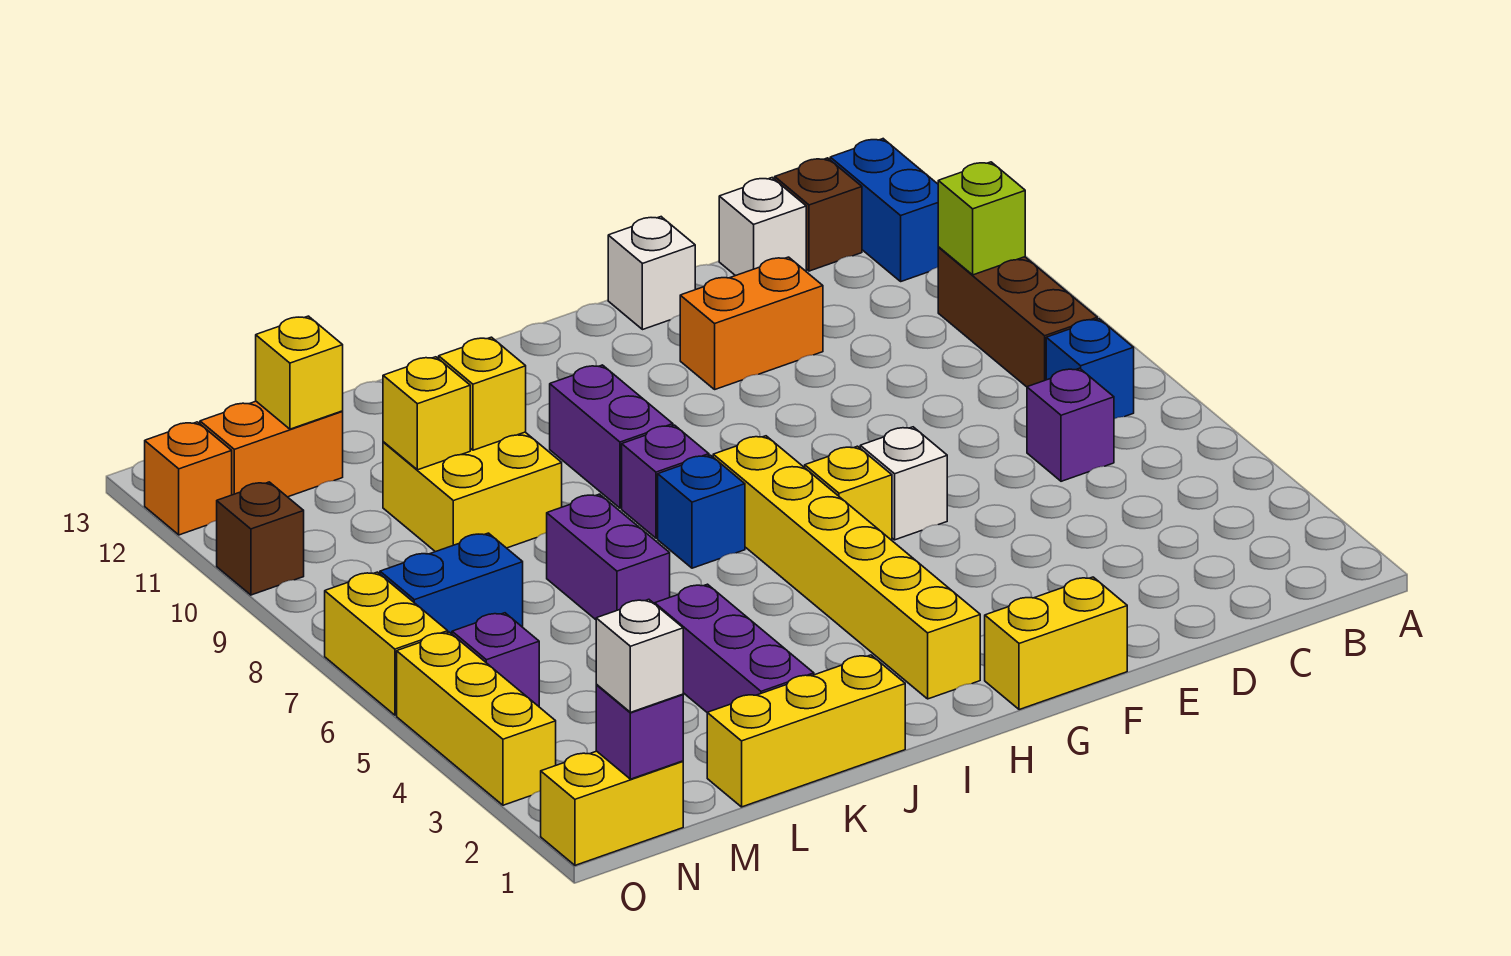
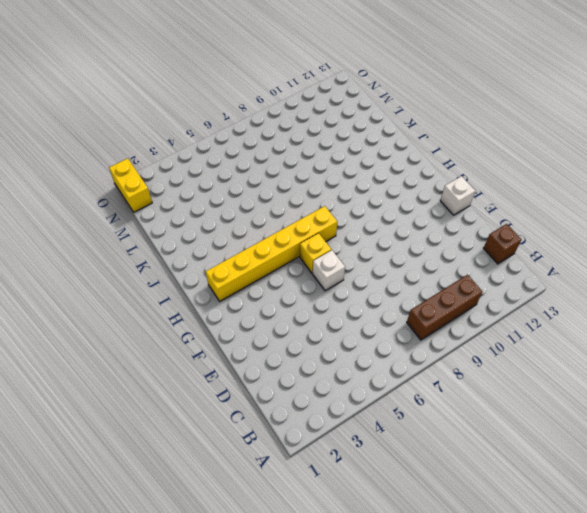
none -> blue 1x1 brick [1046,319,1134,419]
none -> blue 1x2 brick [830,139,938,281]
none -> purple 1x1 brick [1027,368,1114,481]
none -> white 1x1 brick [719,178,806,276]

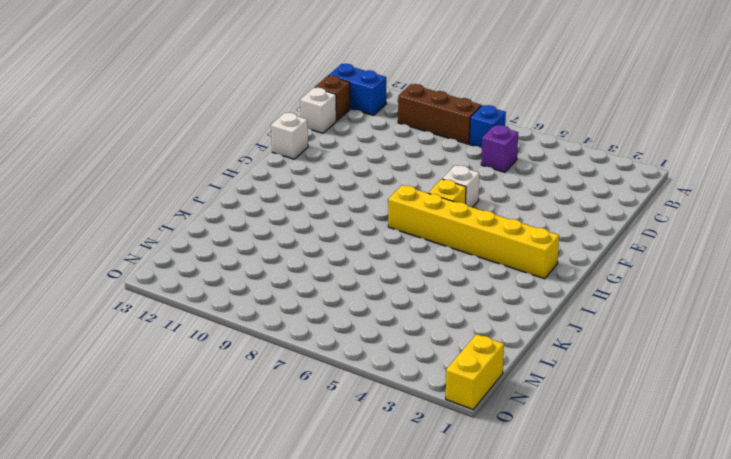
none -> orange 1x2 brick [680,257,823,389]
none -> yellow 1x2 brick [985,577,1127,710]
none -> blue 1x1 brick [658,455,745,568]
none -> purple 1x1 brick [622,425,709,538]

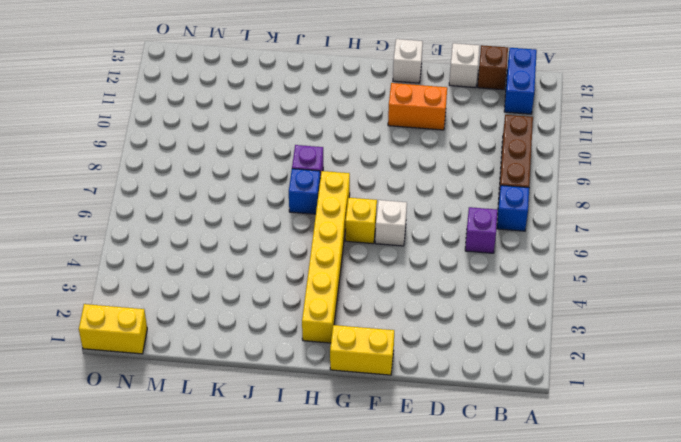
none -> purple 1x2 brick [550,365,673,508]
none -> yellow 1x3 brick [707,655,905,807]
none -> purple 1x3 brick [655,584,814,713]
none -> purple 1x2 brick [547,494,670,620]

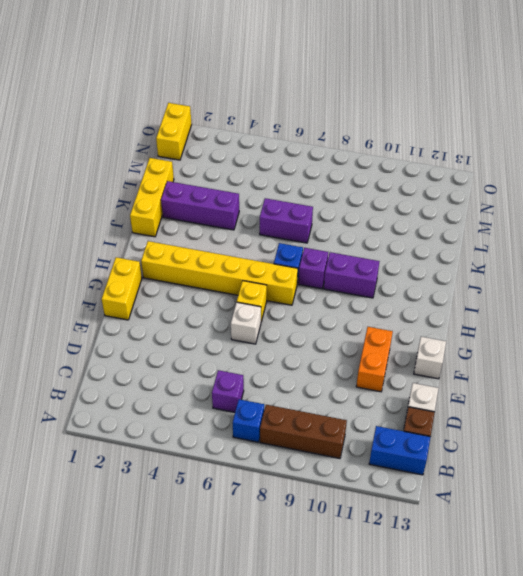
none -> yellow 2x2 brick [383,432,562,552]
none -> blue 1x2 brick [380,533,523,634]
none -> orange 1x2 brick [200,401,343,497]
none -> purple 1x1 brick [452,613,539,706]

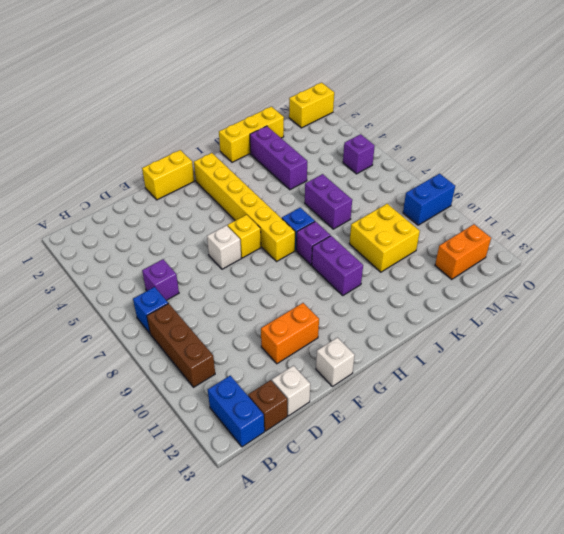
blue 1x2 brick [403,174,455,225] -> blue 1x2 brick moved to [380,533,523,634]
none -> yellow 1x3 brick [397,632,556,805]
none -> yellow 1x2 brick [325,572,448,715]
none -> brown 1x1 brick [217,482,304,595]
none -> orange 1x1 brick [145,422,232,535]

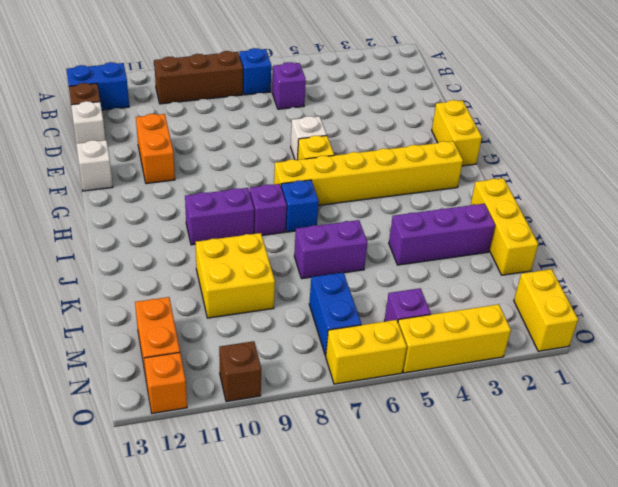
none -> lime 1x1 brick [938,162,1025,275]
none -> yellow 1x1 brick [439,337,526,450]
none -> yellow 1x1 brick [383,357,470,470]
none -> yellow 1x1 brick [256,316,343,429]

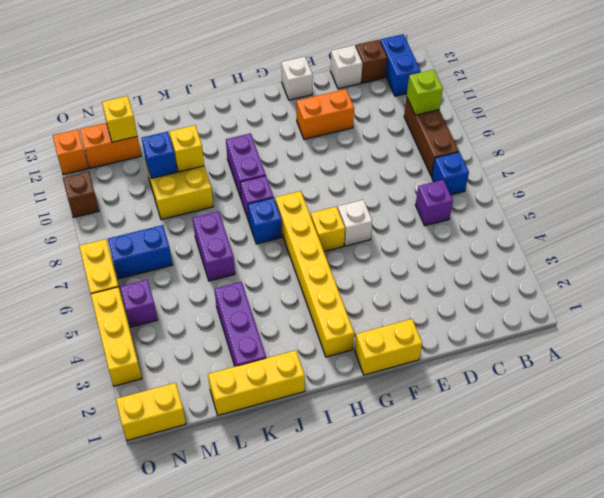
blue 1x1 brick [142,132,177,178] -> yellow 1x1 brick [383,357,470,470]
none -> purple 1x1 brick [596,685,683,779]
none -> white 1x1 brick [596,599,683,712]

